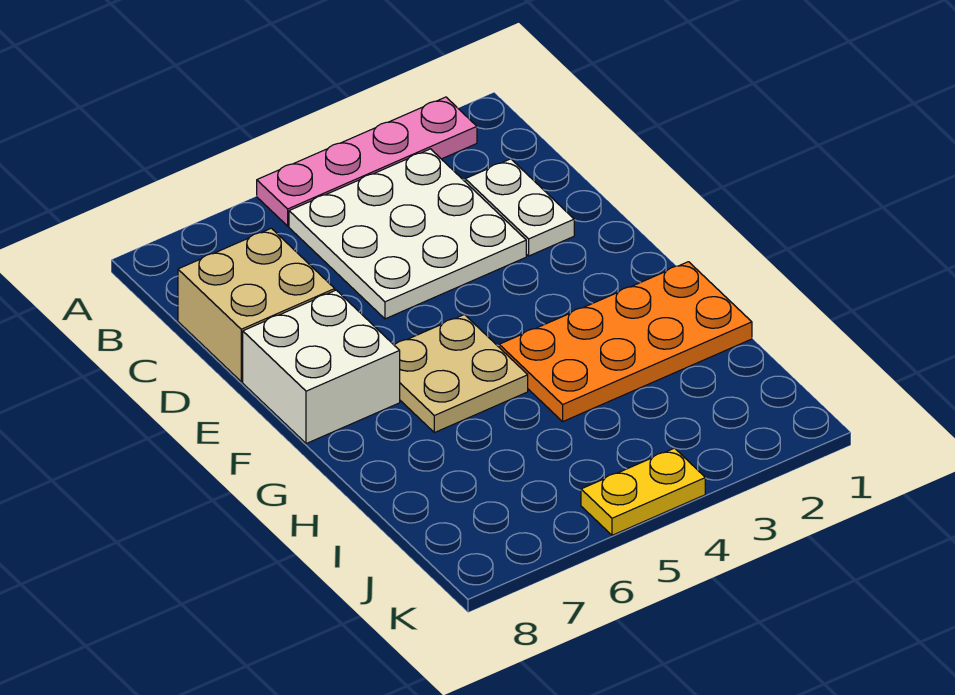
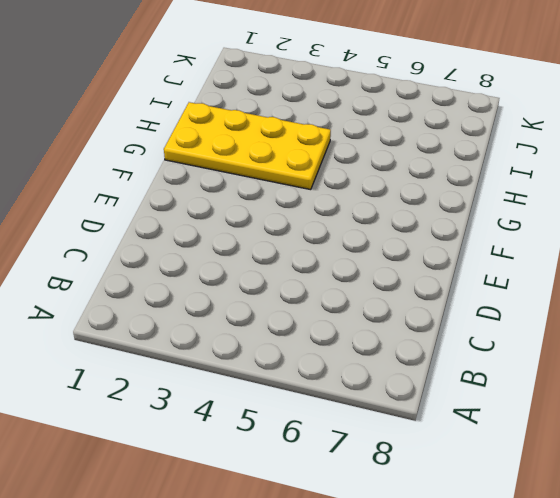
yellow 2x4 plate [164,102,331,190] -> orange 2x4 plate [499,262,752,421]
none -> pink 1x4 plate [257,97,477,226]
none -> white 3x3 plate [289,149,526,319]

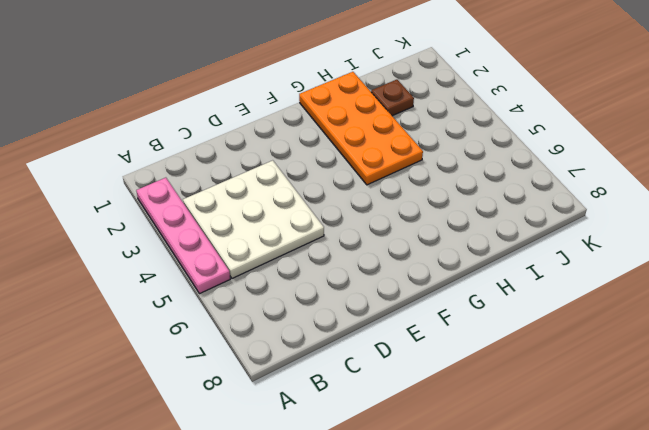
brown 1x1 plate [371,80,414,116] -> none
none -> white 1x2 plate [465,159,574,256]
none -> tan 2x2 brick [178,228,335,382]

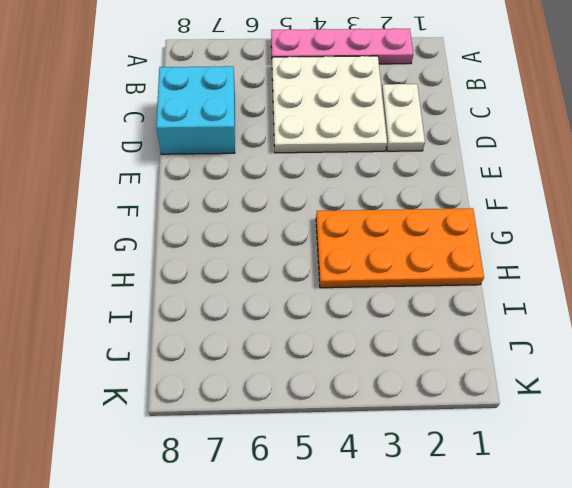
cyan 2x2 brick [156,66,235,154] -> tan 2x2 brick [178,228,335,382]
none -> white 2x2 brick [243,290,400,444]
none -> tan 2x2 plate [394,314,528,433]

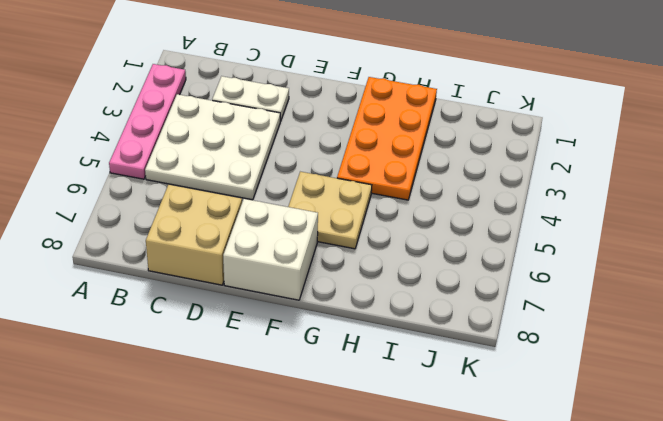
none -> yellow 1x2 plate [581,448,705,535]

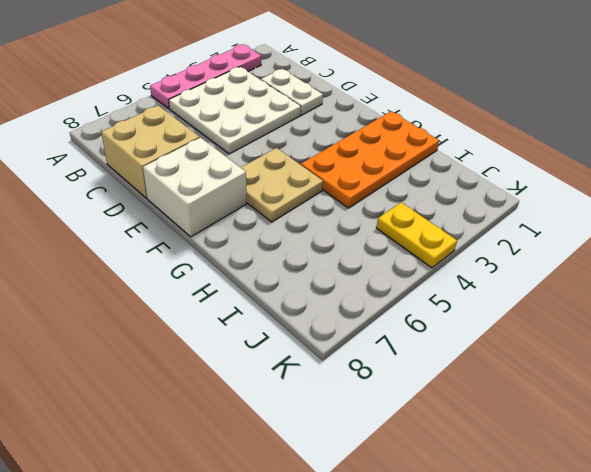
yellow 1x2 plate [376,203,457,268] -> yellow 1x2 plate turned to [581,448,705,535]

